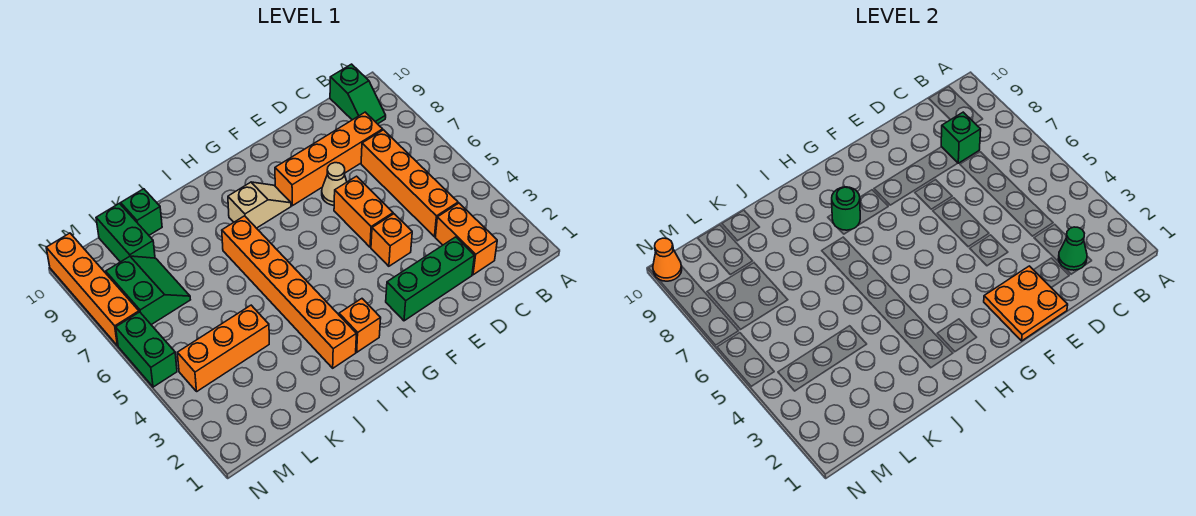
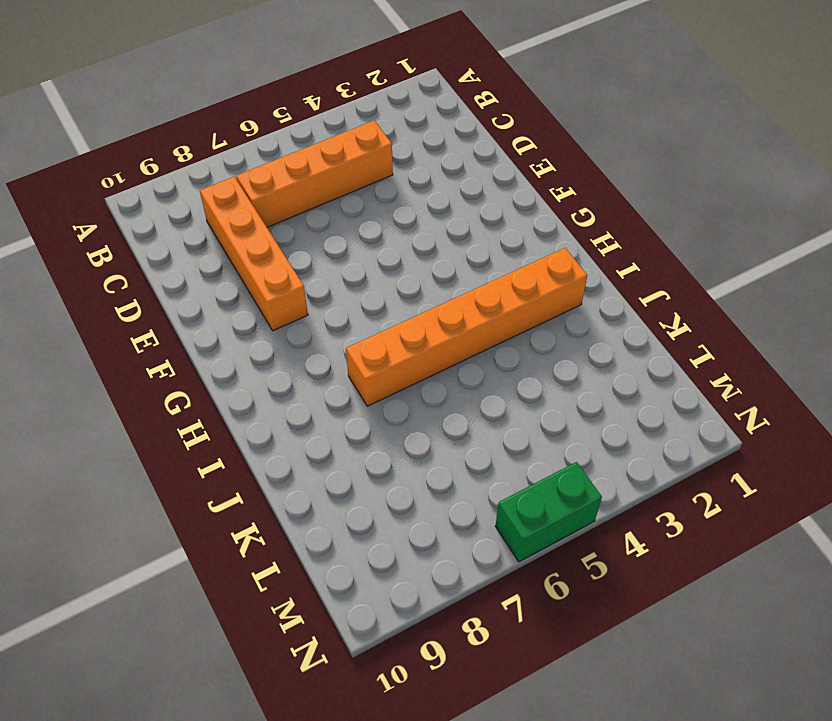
none -> green 1x2 slope [330,64,386,124]
none -> orange 1x2 brick [435,203,497,275]
none -> green 1x3 brick [386,237,474,321]

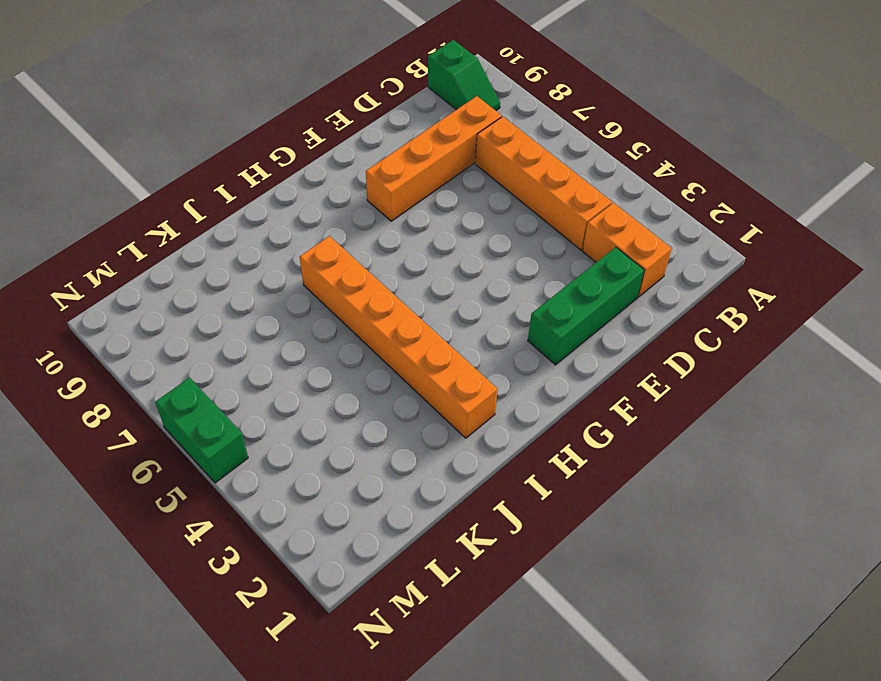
none -> orange 1x1 brick [371,214,412,266]
none -> orange 1x2 brick [334,176,393,247]
none -> tan 1x1 cone [322,163,347,205]

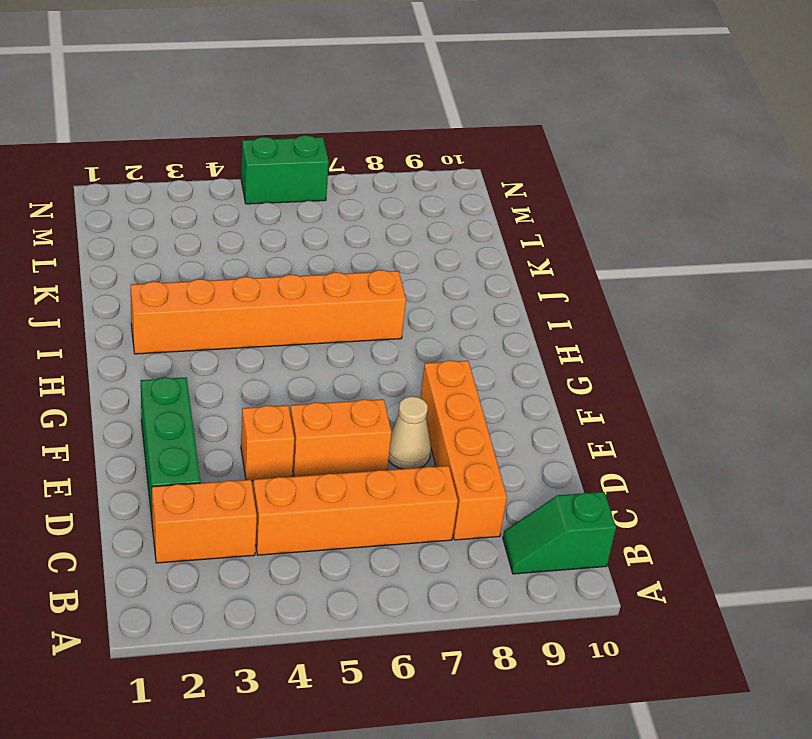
none -> tan 1x2 slope [228,182,291,228]
none -> orange 1x1 brick [339,299,381,352]
none -> orange 1x3 brick [177,305,269,391]

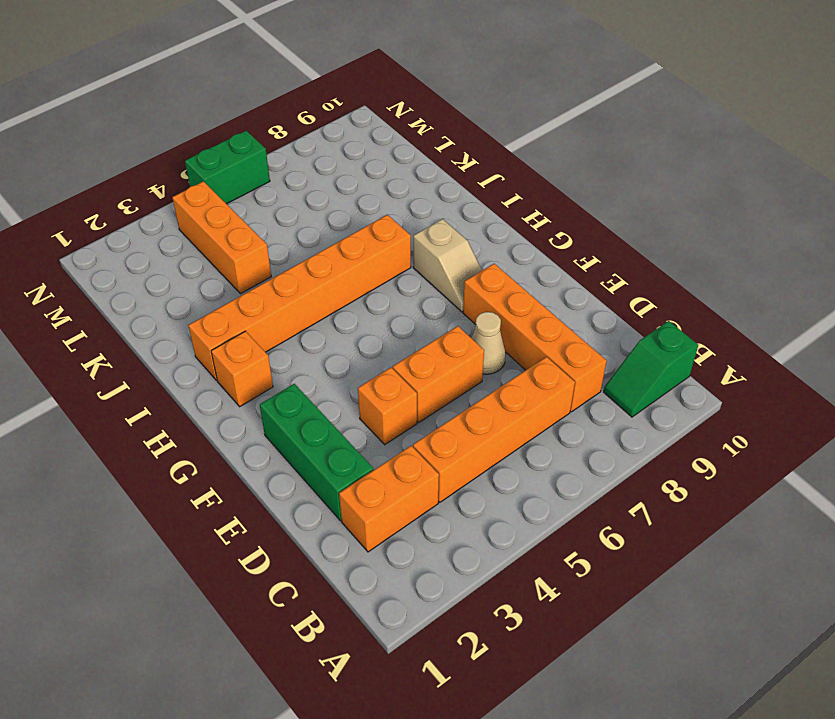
none -> green 1x1 brick [121,189,162,235]
none -> green 2x2 slope [106,256,190,325]
none -> green 1x2 brick [96,203,155,262]

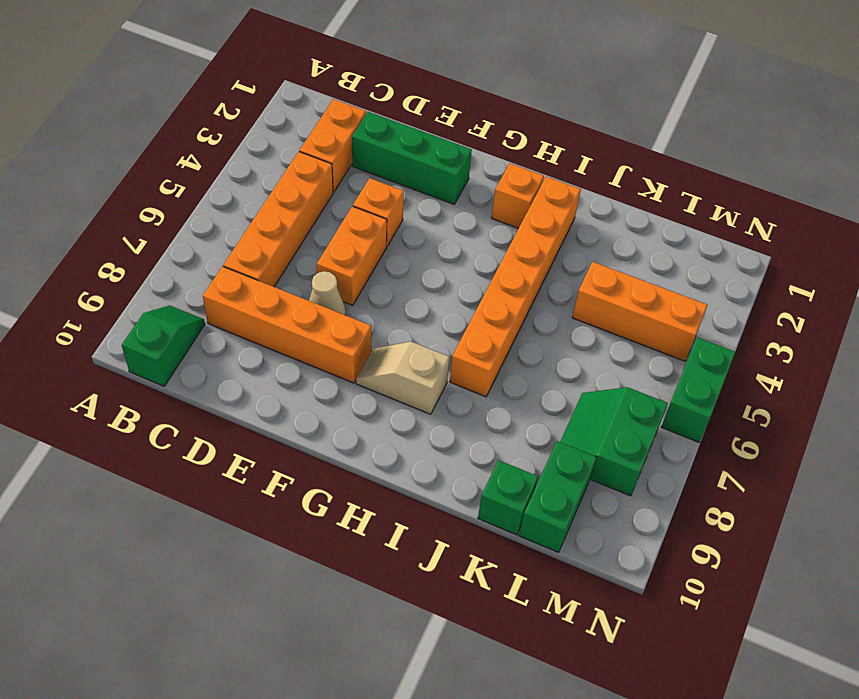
none -> orange 1x4 brick [46,233,139,346]
none -> green 1x1 cone [1058,227,1087,270]
none -> green 1x1 brick [941,112,981,163]

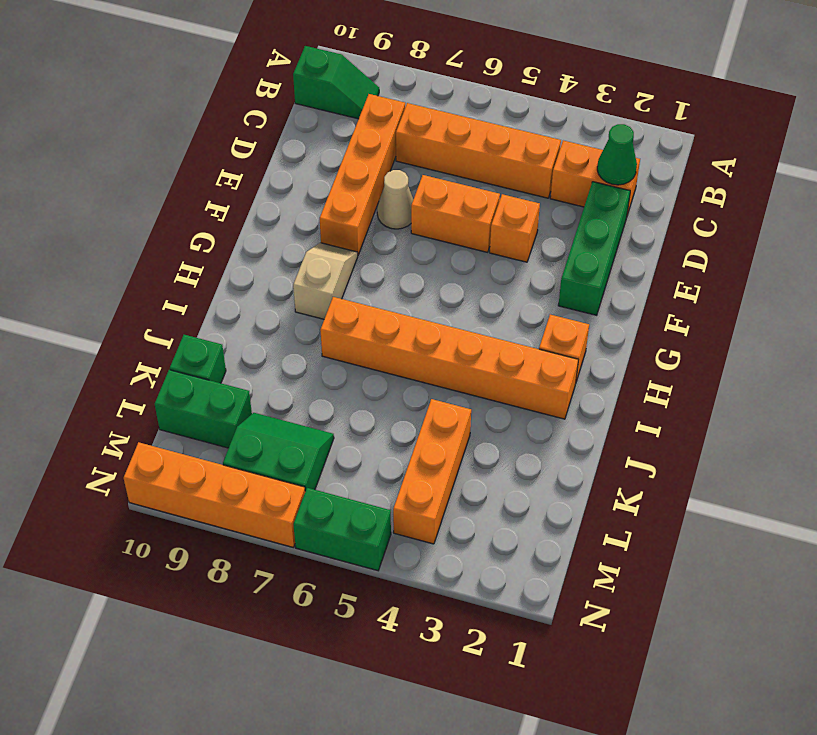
none -> green 1x1 brick [941,112,981,163]
none -> orange 2x2 plate [984,266,1068,341]
none -> green 1x1 round brick [832,187,860,230]

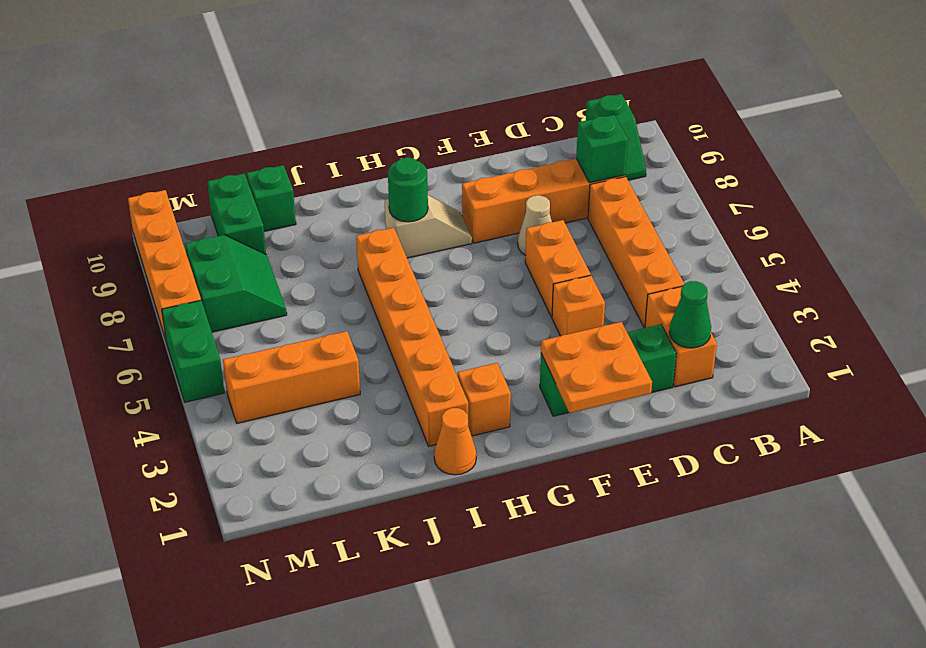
orange 1x1 cone [434,408,476,475] -> orange 1x1 cone moved to [653,238,682,281]

